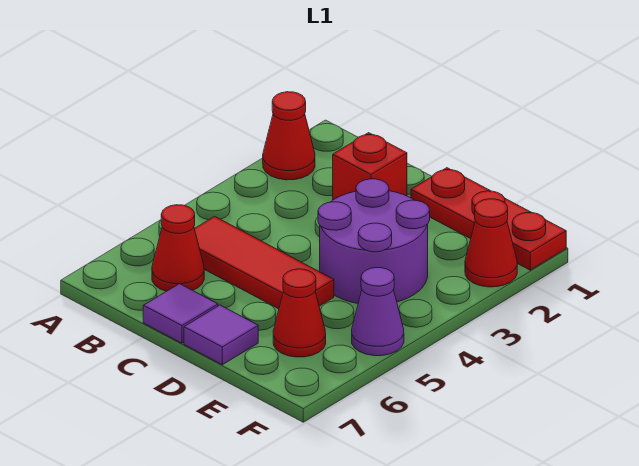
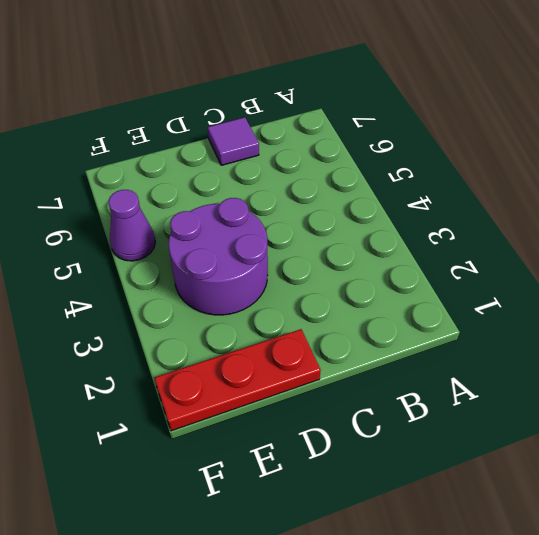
none -> red 1x1 cone [263,92,315,180]
none -> red 1x3 tile [195,216,334,309]

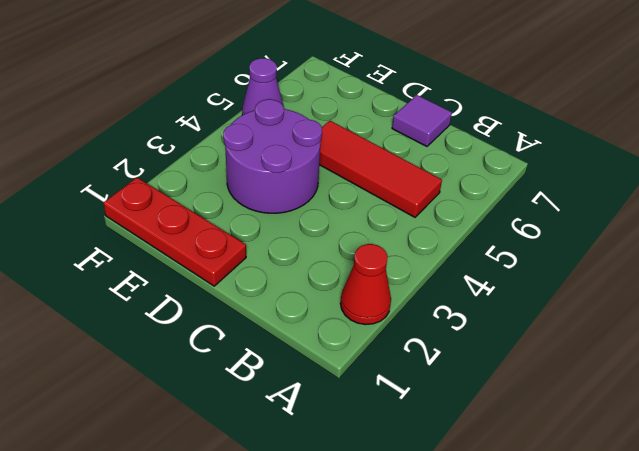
none -> red 1x1 cone [152,205,204,291]
none -> red 1x1 brick [333,133,407,200]

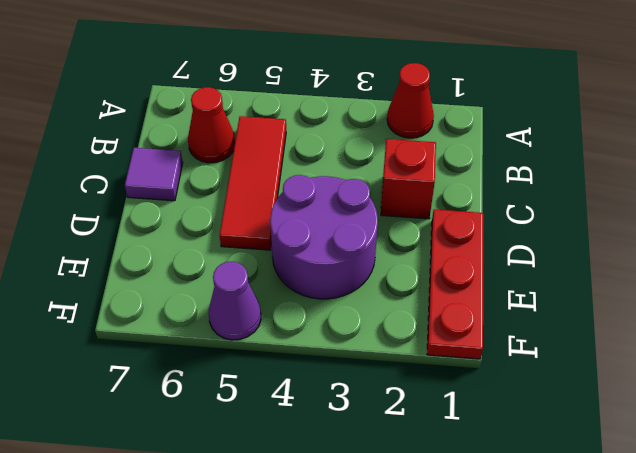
none -> purple 1x1 tile [184,305,258,365]
none -> red 1x1 cone [273,269,326,357]

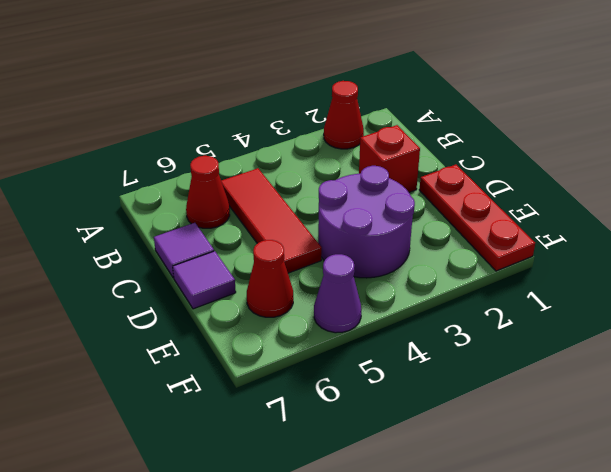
none -> red 1x1 cone [465,199,517,287]

